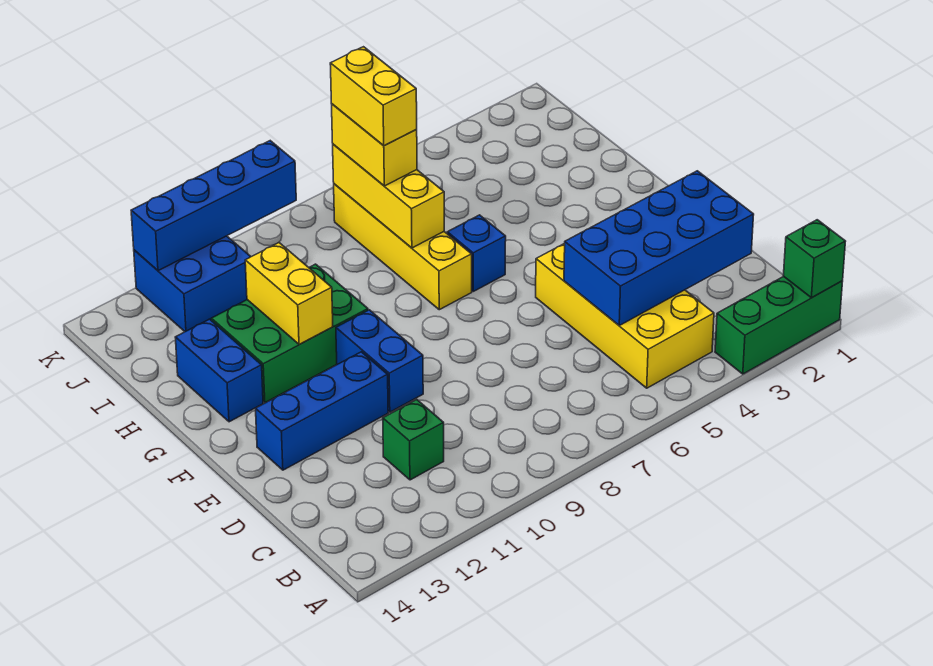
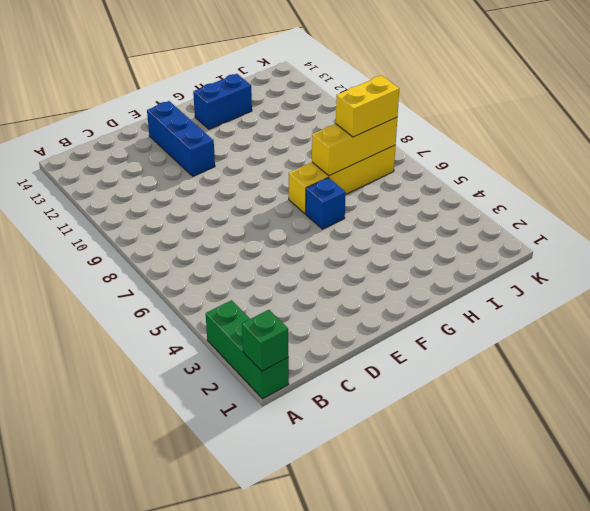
none -> yellow 2x4 brick [536,243,714,388]
none -> green 1x1 brick [383,400,444,480]
none -> blue 1x2 brick [336,310,423,412]

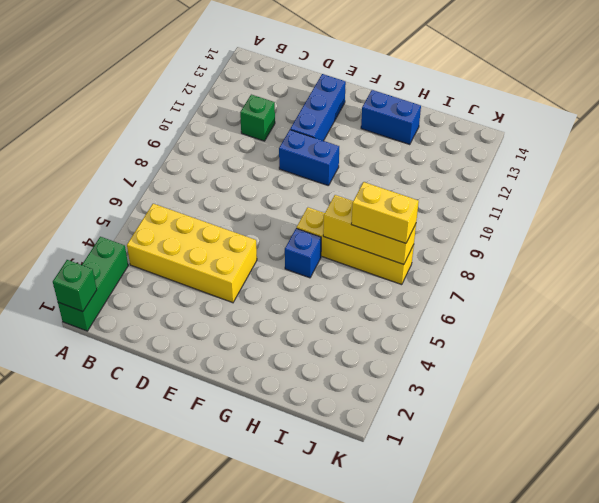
none -> green 2x3 brick [211,264,368,403]
none -> blue 2x2 brick [134,236,251,332]
none -> blue 2x4 brick [564,171,754,325]

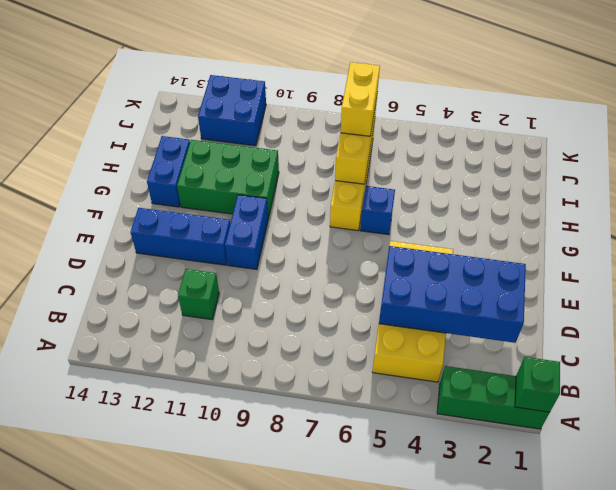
none -> yellow 1x2 brick [245,243,333,345]
none -> blue 1x4 brick [131,141,296,271]
none -> yellow 1x2 brick [330,47,417,146]

